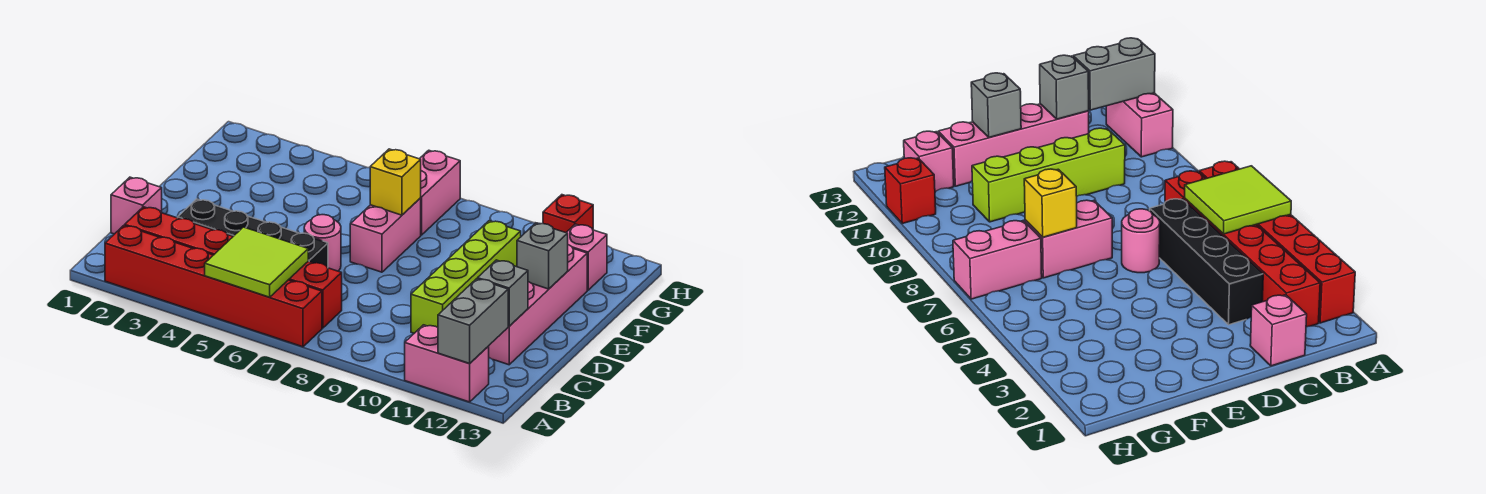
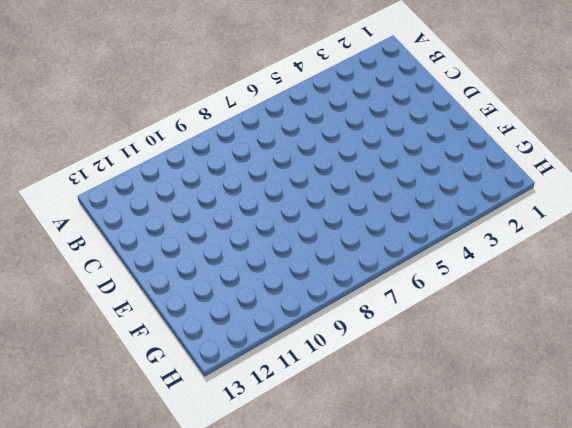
none -> red 1x6 brick [105,226,322,347]
none -> pink 1x2 brick [405,325,489,402]
none -> red 1x6 brick [125,207,342,328]

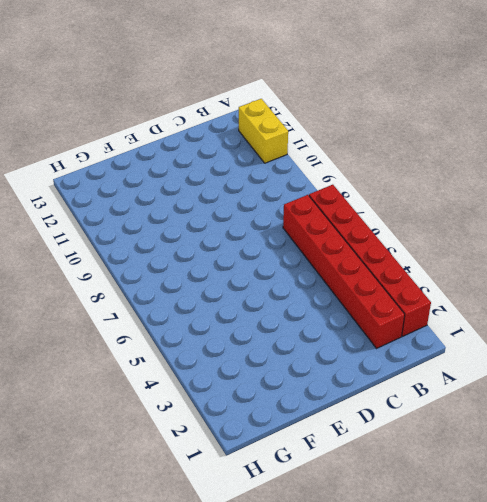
yellow 1x2 brick [238,99,288,163] -> pink 1x2 brick [405,325,489,402]
none -> pink 1x1 brick [111,177,162,234]
none -> black 1x4 brick [178,199,328,268]
none -> lime 1x4 brick [411,221,521,333]

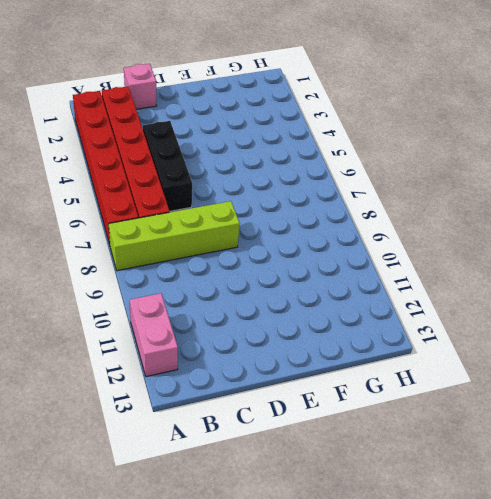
lime 1x4 brick [109,201,240,271] -> lime 1x4 brick moved to [411,221,521,333]
black 1x3 brick [143,121,192,211] -> black 1x4 brick [178,199,328,268]
none -> pink 1x4 brick [488,245,587,365]
none -> pink 1x1 round brick [304,215,341,271]
none -> pink 1x2 brick [350,198,421,272]

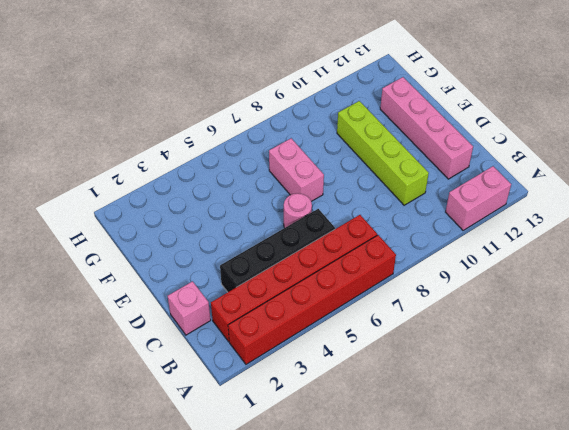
none -> pink 1x2 brick [420,150,460,235]
none -> pink 1x1 brick [566,224,607,290]
none -> red 1x1 brick [543,195,593,233]

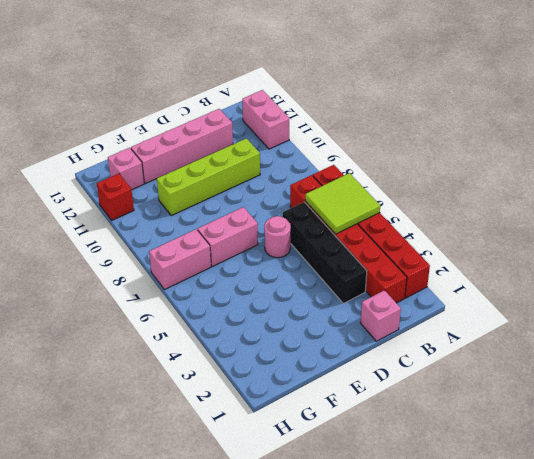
none -> grey 1x2 brick [438,279,508,363]
none -> grey 1x1 brick [478,260,528,326]
none -> grey 1x1 brick [517,223,568,289]

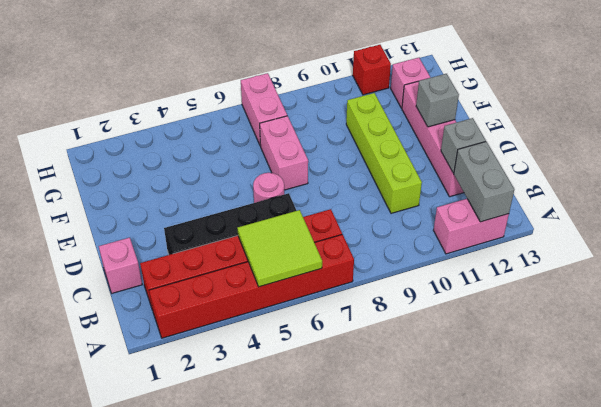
none -> yellow 1x1 brick [370,149,421,215]

